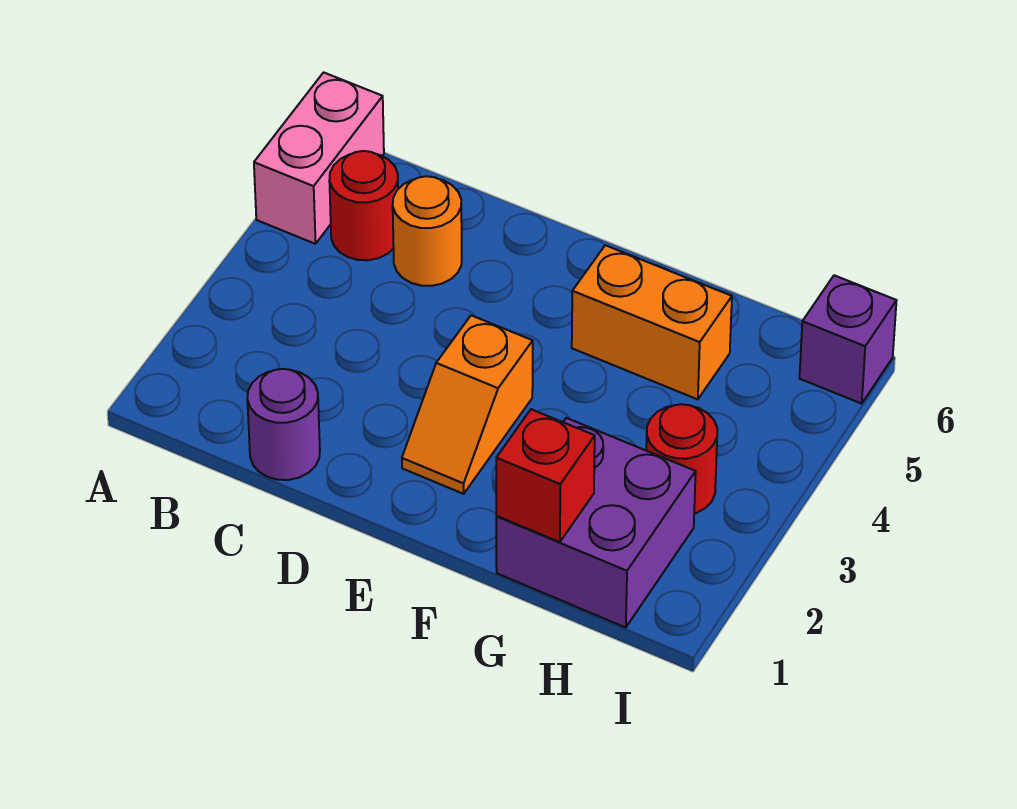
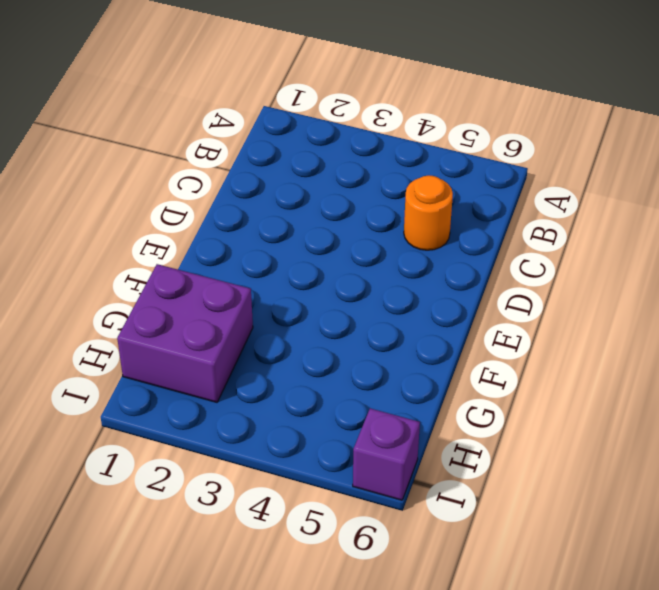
none -> pink 1x2 brick [254,72,384,244]
none -> red 1x1 round brick [329,151,398,260]

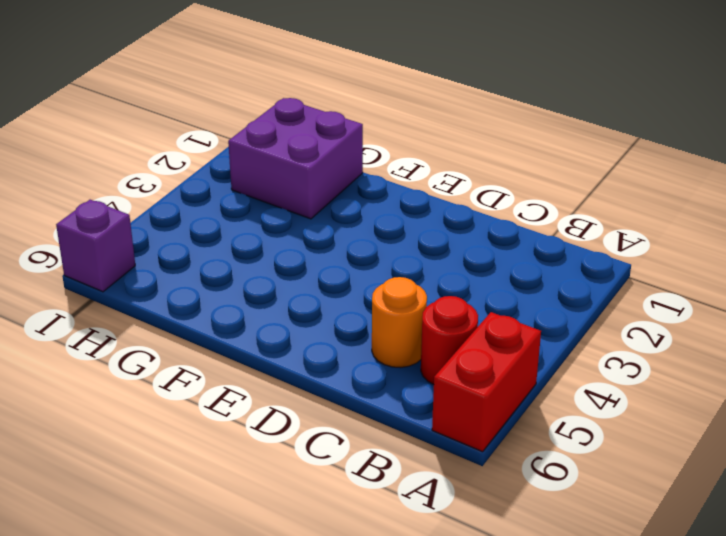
red 1x2 brick [432,312,541,452] -> pink 1x2 brick [254,72,384,244]
none -> purple 1x1 round brick [247,369,320,480]
none -> orange 1x2 slope [402,315,533,494]

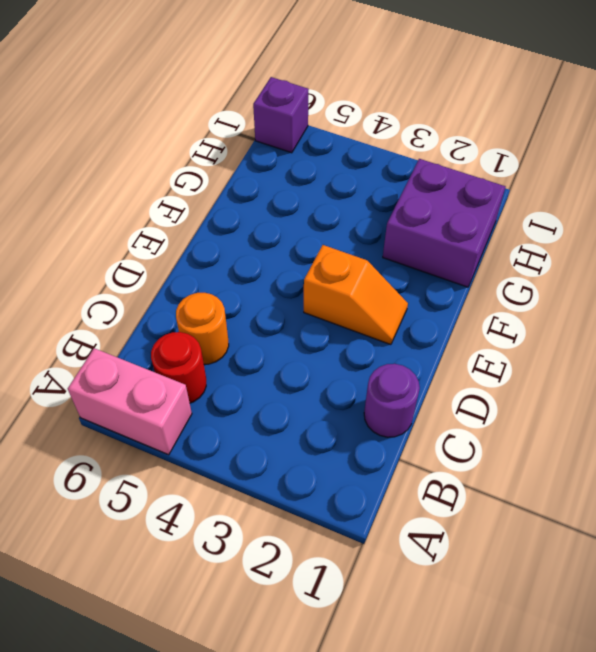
none -> orange 1x2 brick [572,245,732,399]
none -> red 1x1 round brick [646,404,717,514]

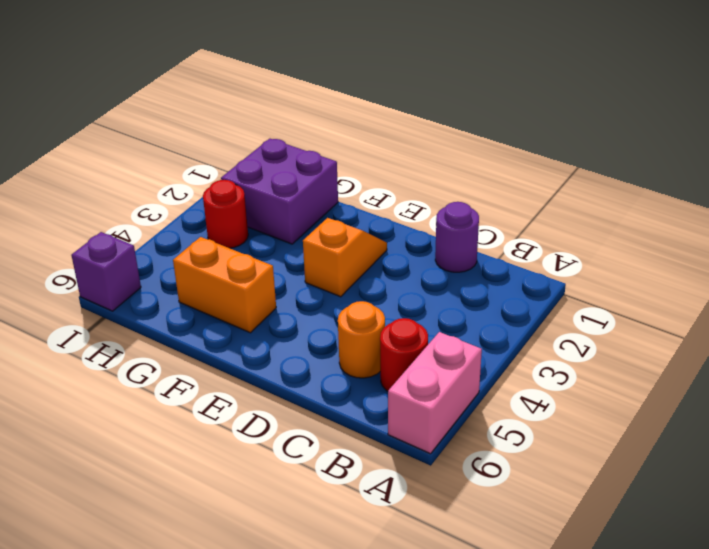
none -> red 1x1 brick [496,409,595,542]

